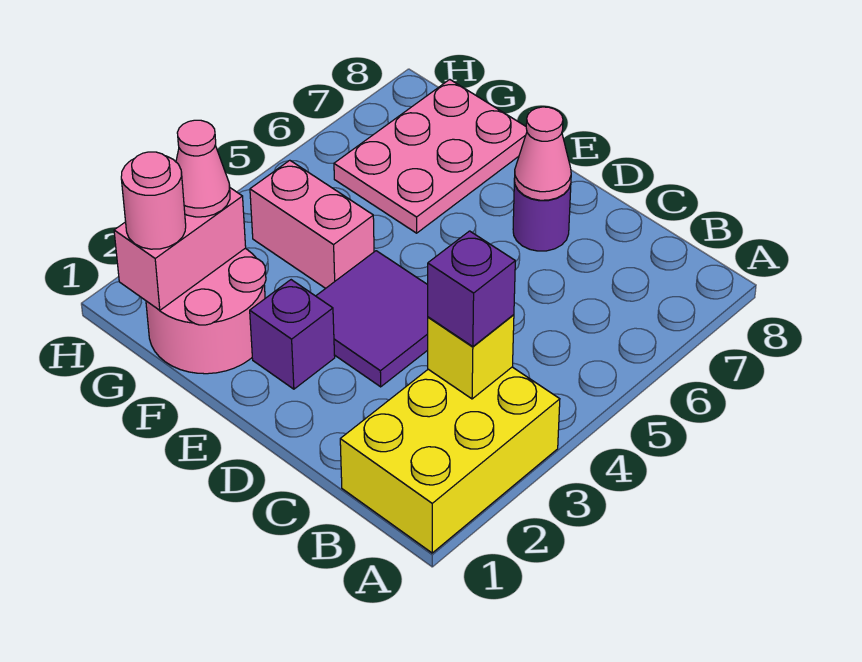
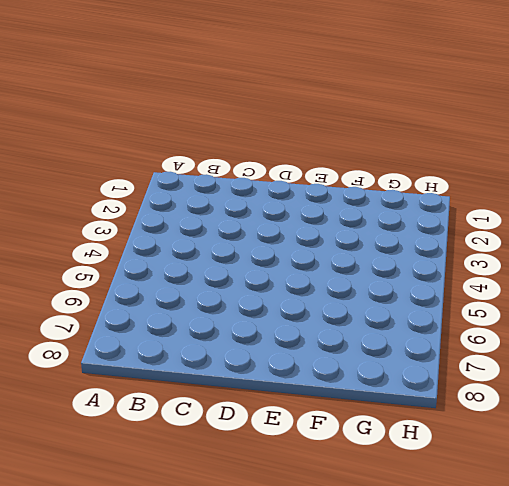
none -> yellow 2x3 brick [340,367,560,553]
none -> purple 2x2 tile [316,251,428,387]
none -> purple 1x1 round brick [513,179,571,251]

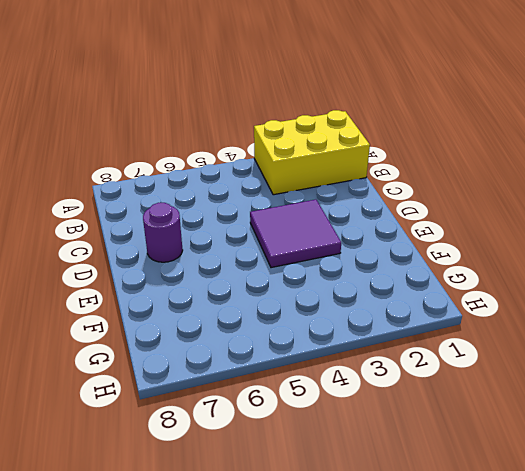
none -> purple 1x1 brick [250,280,335,389]
none -> pink 2x2 round brick [146,248,266,374]
none -> pink 1x2 brick [250,160,374,288]

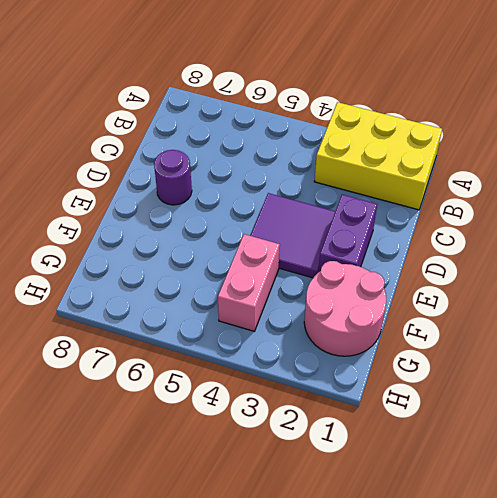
purple 1x2 brick [318,195,377,272] -> purple 1x1 brick [250,280,335,389]
none -> pink 2x3 plate [334,80,527,233]
none -> yellow 1x1 brick [428,315,514,399]
none -> pink 1x1 cone [515,107,571,200]

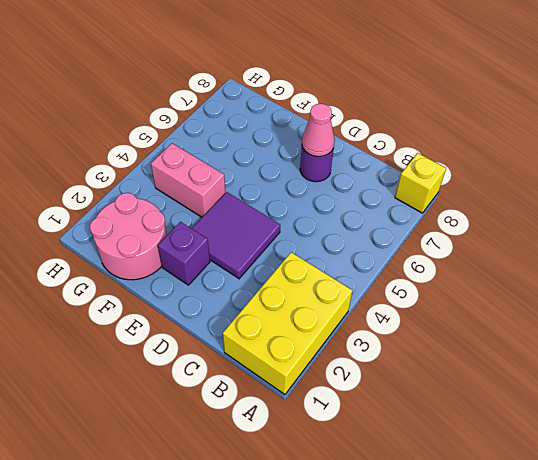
yellow 1x1 brick [395,153,446,213] -> yellow 1x1 brick moved to [428,315,514,399]
none -> pink 2x3 plate [334,80,527,233]
none -> pink 1x2 brick [114,188,246,310]
none -> purple 1x1 brick [428,231,515,347]

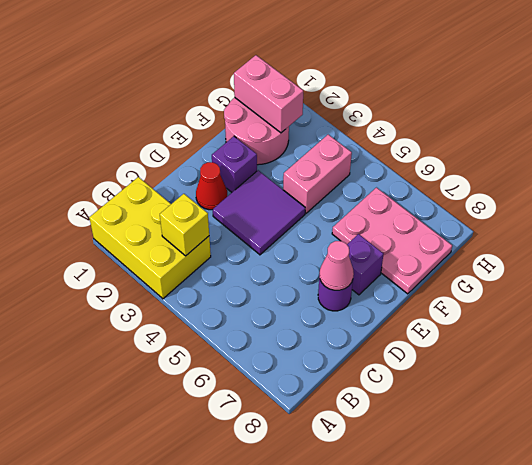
red 1x1 cone [196,162,227,210] -> none
purple 1x1 brick [347,234,384,295] -> purple 1x1 brick moved to [428,231,515,347]
none -> pink 1x1 round brick [121,152,186,249]
none -> pink 1x1 cone [176,120,230,217]

